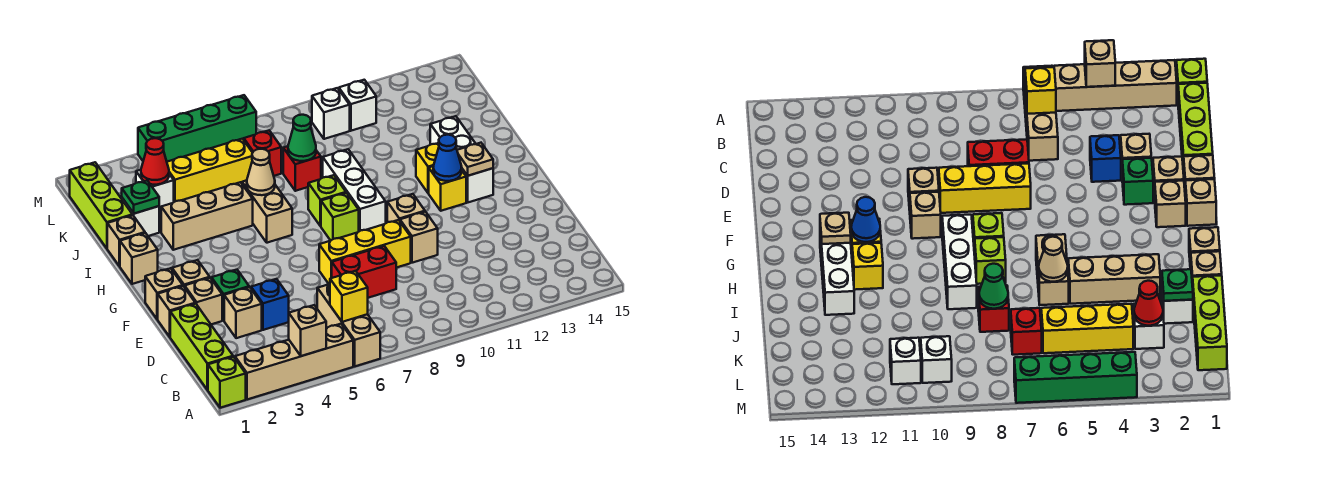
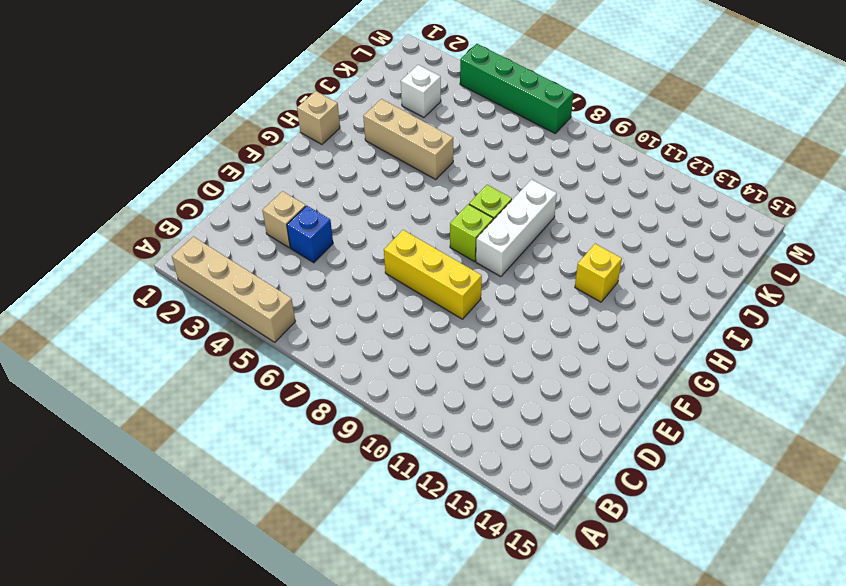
none -> lime 1x1 brick [208,357,246,408]
none -> tan 1x3 brick [317,284,380,366]
none -> lime 1x3 brick [170,304,233,390]
none -> red 1x2 brick [332,246,396,298]

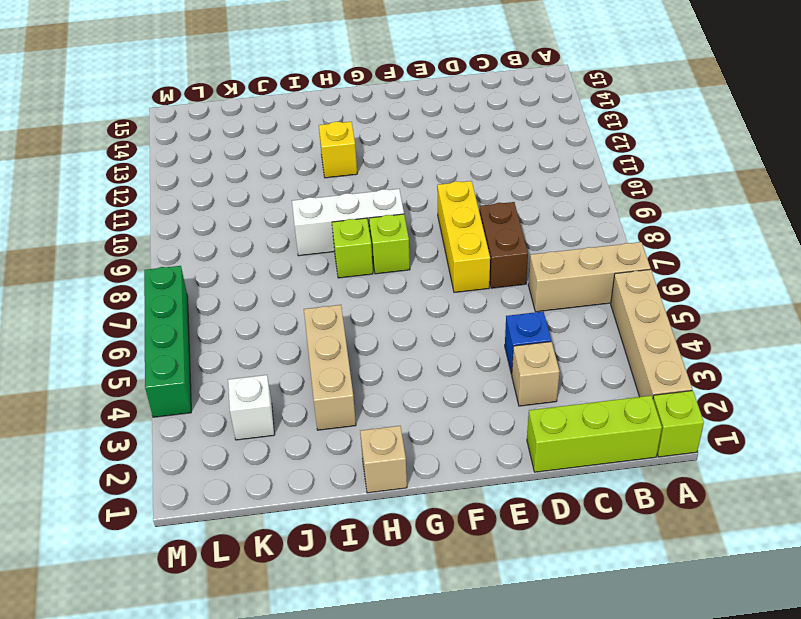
brown 1x2 brick [479,202,528,288] -> red 1x2 brick [332,246,396,298]
none -> tan 1x1 brick [158,286,195,337]
none -> tan 1x1 brick [185,278,222,324]
none -> green 1x1 brick [212,270,249,320]
none -> tan 1x1 brick [400,212,438,263]

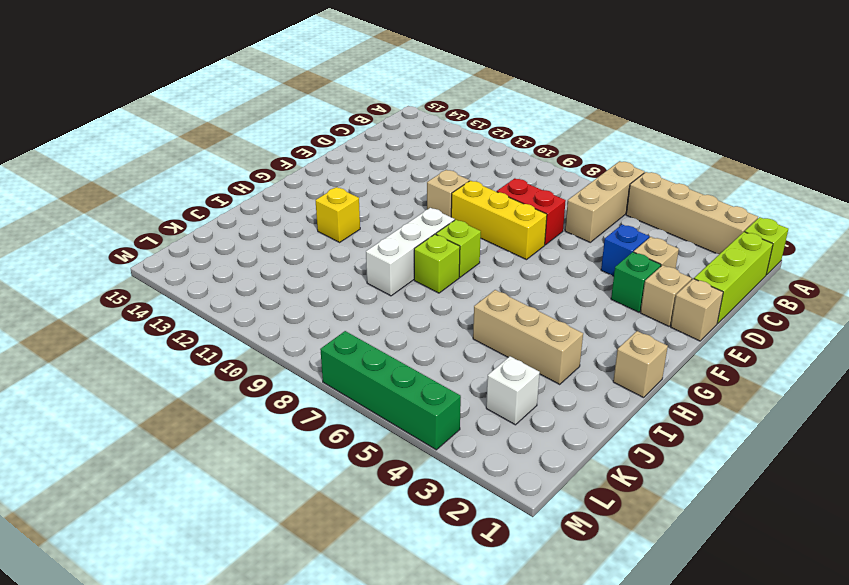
none -> tan 1x1 brick [145,268,183,319]
none -> tan 1x1 brick [172,260,210,287]
none -> tan 1x1 brick [387,194,425,222]
none -> yellow 1x1 brick [429,166,466,211]

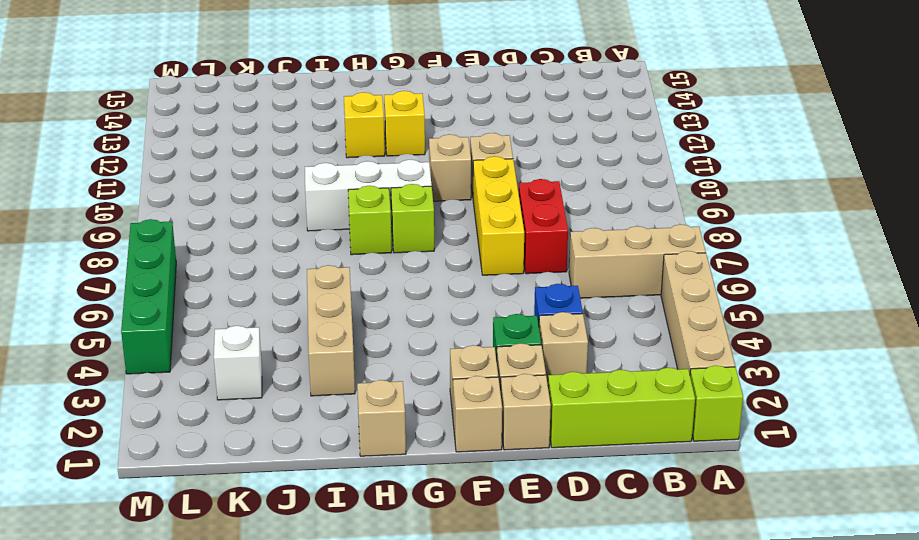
none -> white 1x3 brick [430,116,493,202]
none -> tan 1x2 brick [242,180,292,243]
none -> tan 1x1 brick [107,215,145,266]
none -> lime 1x3 brick [70,162,132,248]

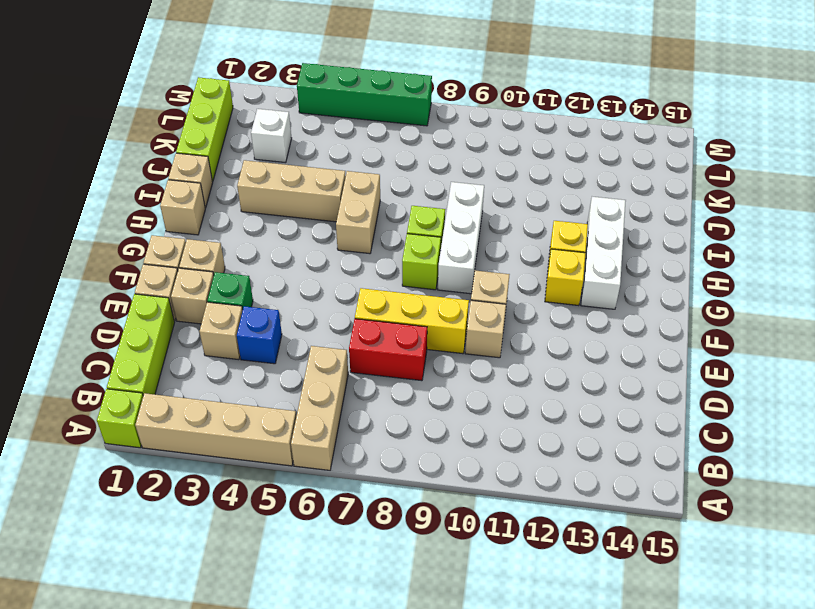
none -> white 1x1 brick [122,198,159,236]
none -> red 1x1 brick [283,146,321,191]
none -> yellow 1x3 brick [167,139,252,202]
none -> red 1x1 brick [244,130,281,176]

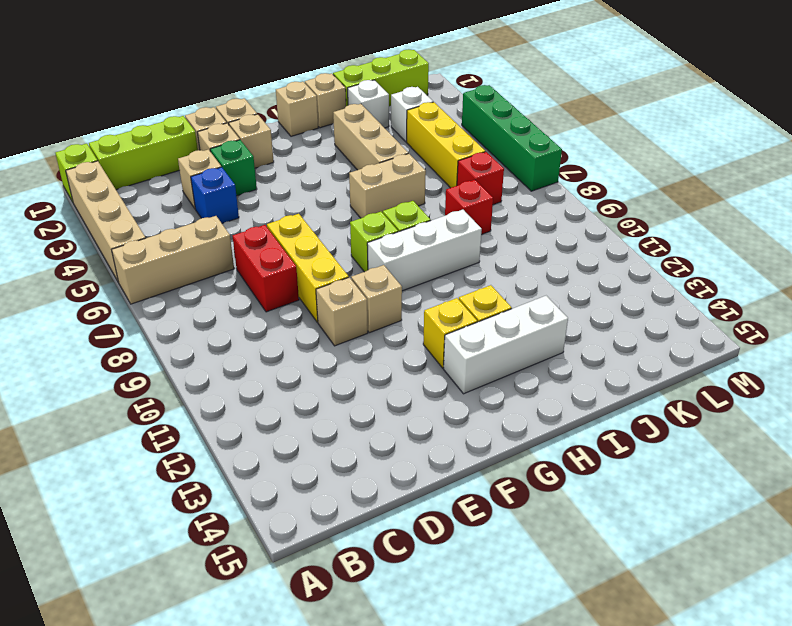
none -> white 1x1 brick [312,88,350,139]
none -> white 1x1 brick [339,80,376,131]
none -> tan 1x1 brick [289,305,326,356]
none -> yellow 1x1 brick [330,271,368,322]

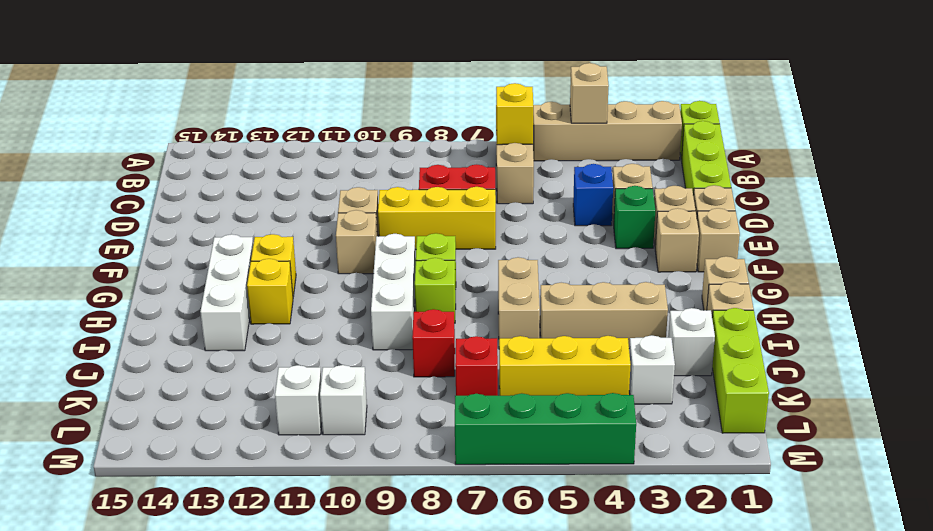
none -> blue 1x1 cone [433,135,462,181]
none -> tan 1x1 plate [457,143,493,176]
none -> tan 1x1 cone [247,149,275,195]
none -> green 1x1 plate [122,181,159,214]

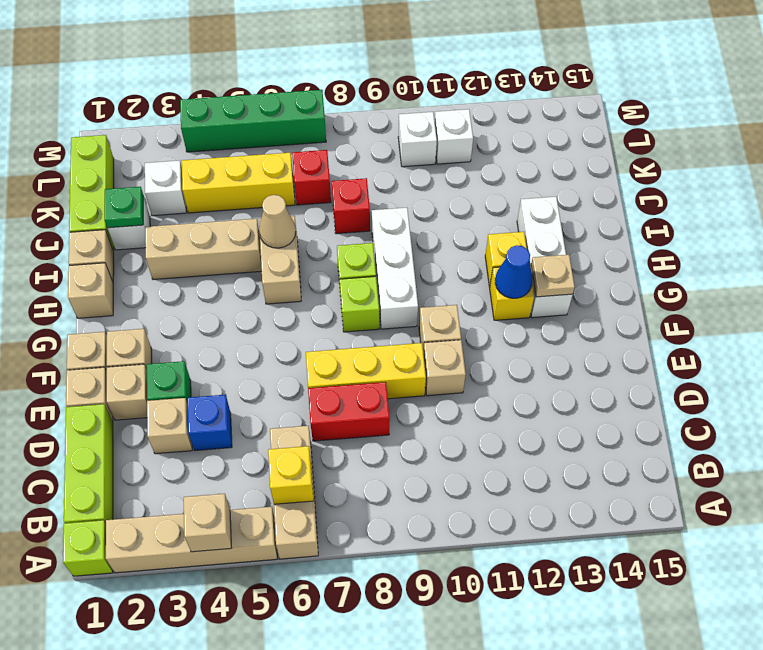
none -> green 1x1 cone [288,115,316,161]
none -> red 1x1 cone [141,138,169,185]

